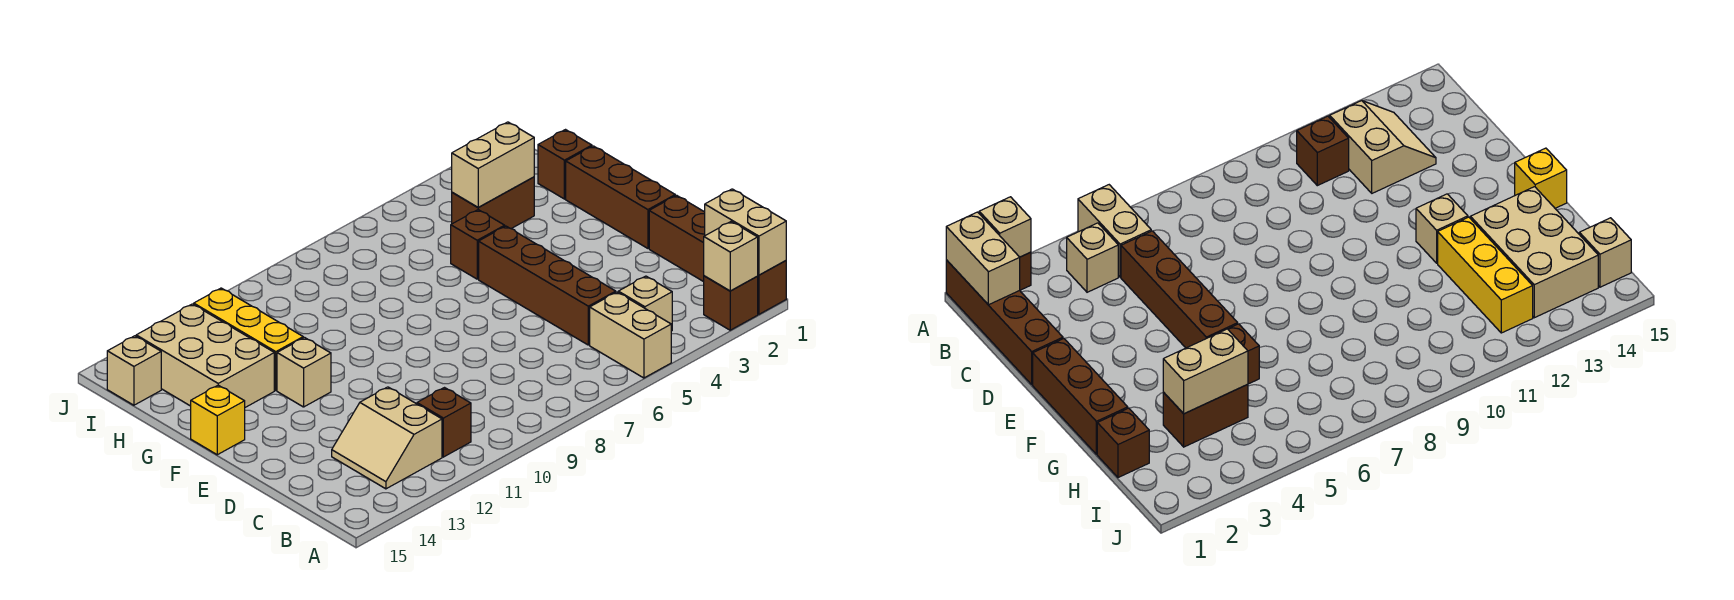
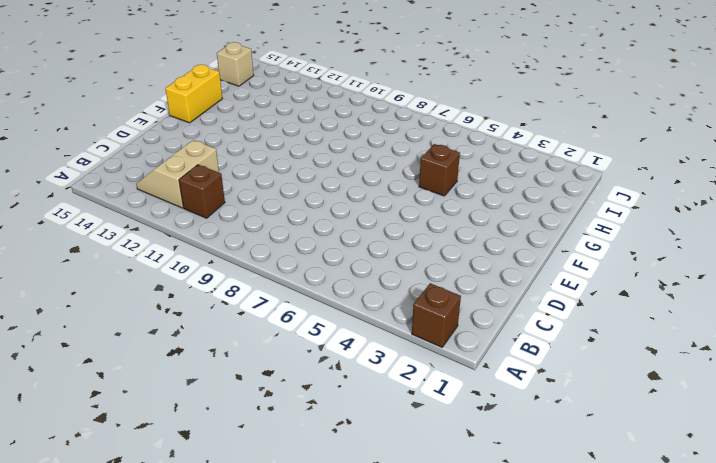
yellow 1x2 brick [165,65,222,123] -> yellow 1x1 brick [191,385,245,455]
none -> brown 1x4 brick [649,195,786,314]
none -> tan 1x2 brick [590,292,671,378]
none -> tan 1x1 brick [618,276,672,331]

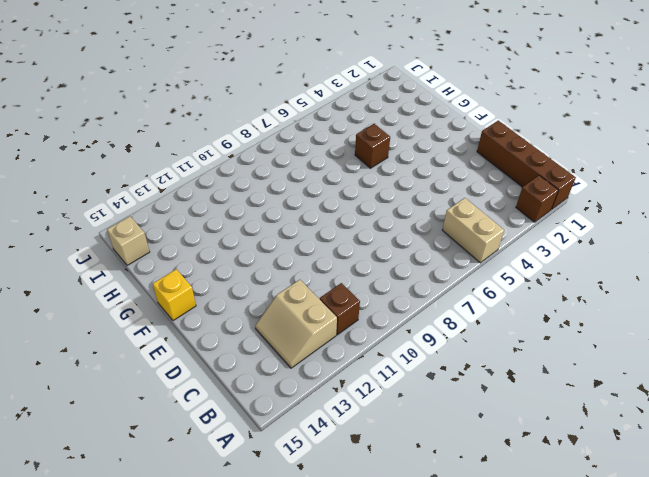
none -> tan 1x1 brick [618,276,672,331]
none -> brown 1x4 brick [479,226,616,345]
none -> brown 1x3 brick [566,146,675,248]

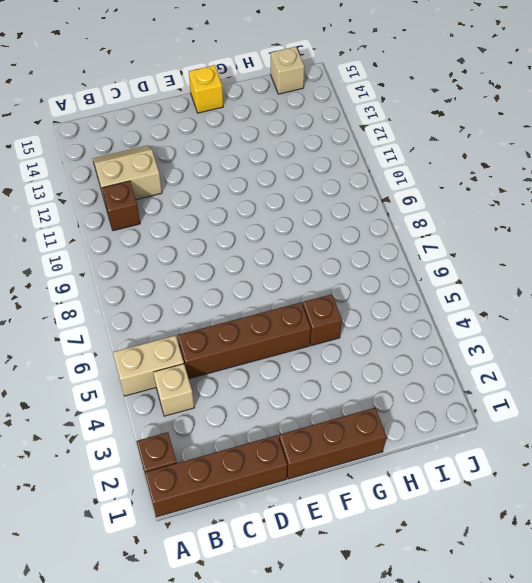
none -> tan 1x1 brick [277,338,331,407]
none -> yellow 1x3 brick [194,288,303,390]
none -> tan 2x3 brick [136,304,274,407]

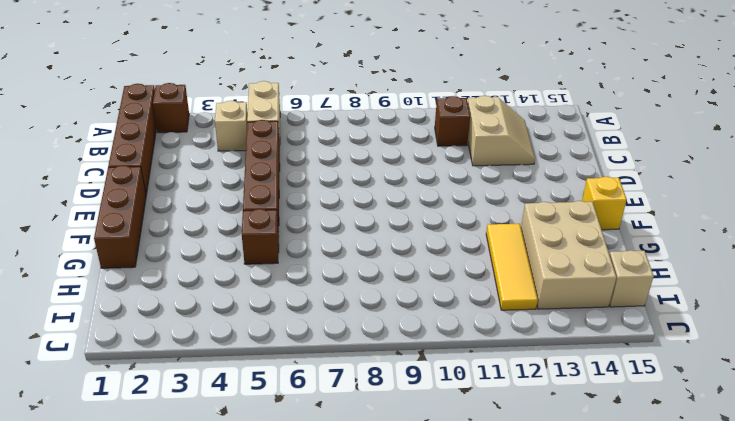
yellow 1x3 tile [486,224,538,310] -> yellow 1x3 brick [194,288,303,390]
none -> tan 1x1 brick [277,338,331,407]
none -> brown 1x1 brick [538,130,592,199]
none -> brown 1x2 brick [452,177,534,229]

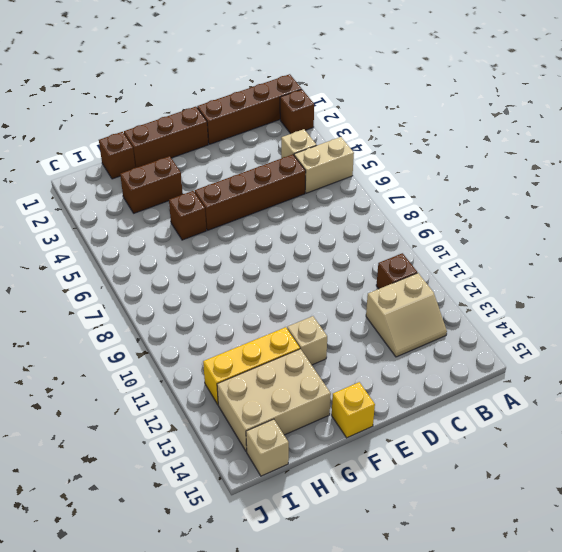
brown 1x2 brick [120,156,183,213] -> brown 1x2 brick turned to [452,177,534,229]
none -> tan 1x2 brick [705,189,786,275]
none -> tan 1x1 brick [704,222,758,291]
none -> tan 1x2 brick [452,122,534,207]

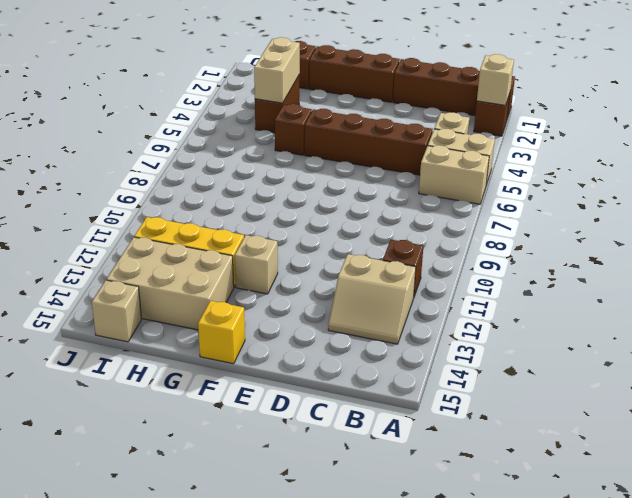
tan 1x2 brick [419,145,489,204] -> tan 1x2 brick moved to [705,189,786,275]

